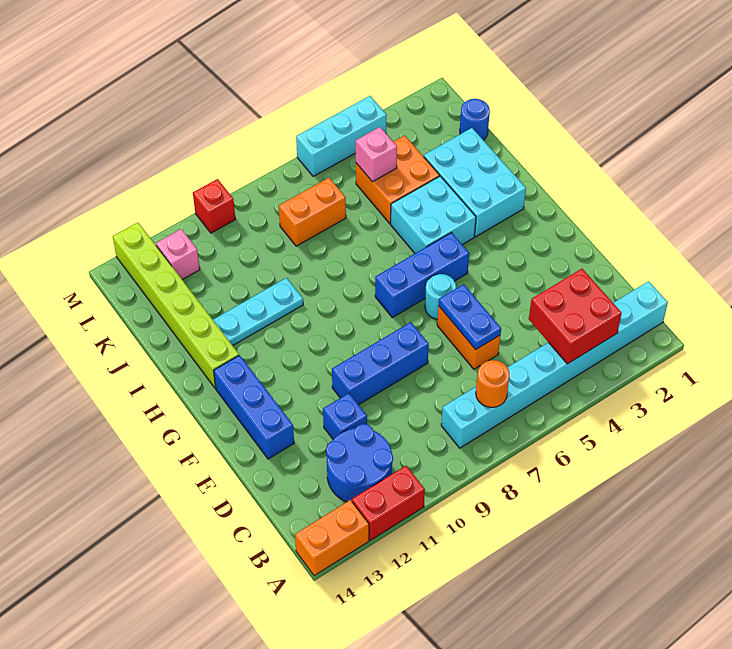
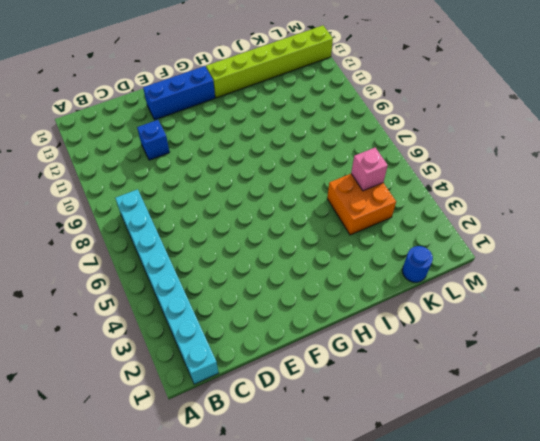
none -> red 1x2 brick [352,466,425,540]
none -> orange 1x2 brick [295,500,369,576]
none -> blue 2x2 round brick [326,424,393,502]

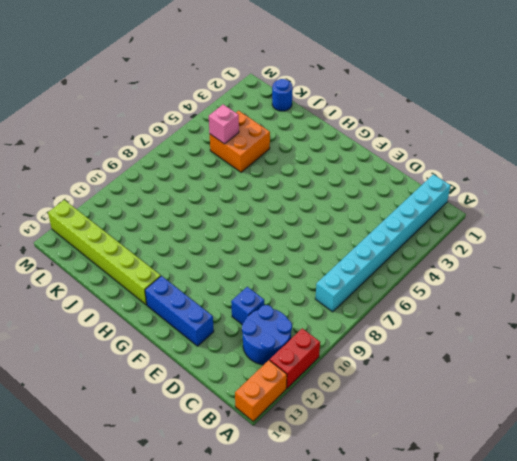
none -> orange 1x2 brick [437,306,500,369]
none -> blue 1x3 brick [332,322,429,405]
none -> cyan 1x1 round brick [425,274,456,319]

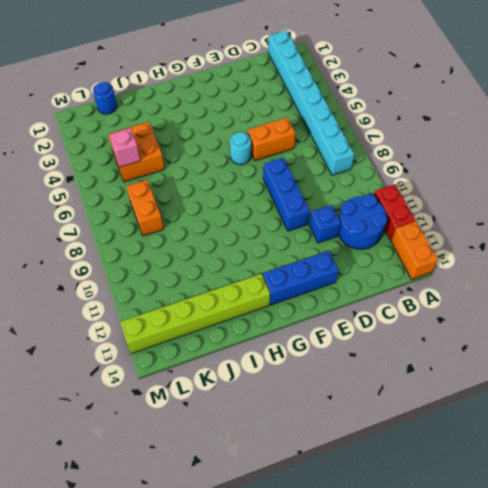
none -> blue 1x3 brick [375,233,469,318]
none -> cyan 2x3 brick [424,128,526,237]
none -> cyan 2x2 brick [391,176,476,253]

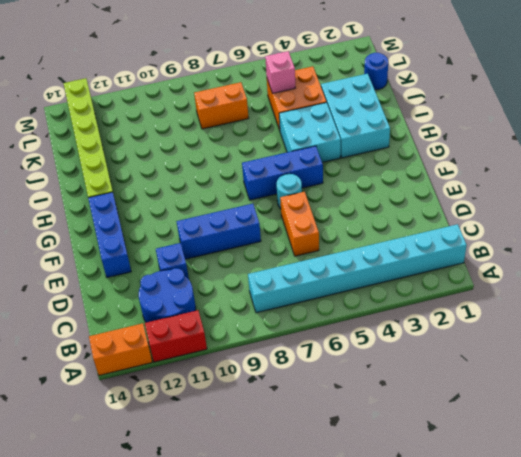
none -> cyan 1x3 plate [213,278,303,346]
none -> pink 1x1 brick [156,229,200,280]
none -> cyan 1x3 brick [296,96,387,176]

